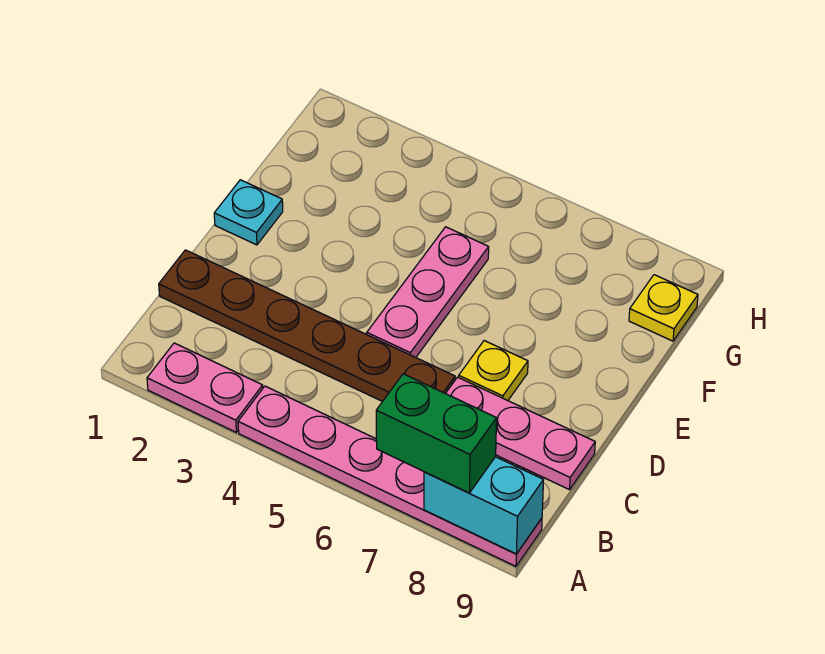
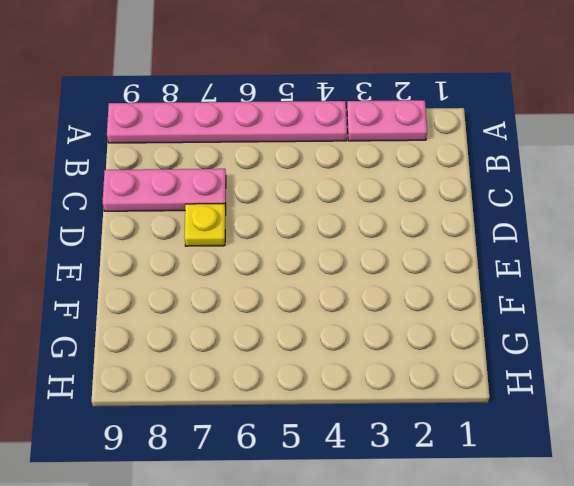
none -> brown 1x6 plate [159,250,455,402]
none -> pink 1x3 plate [367,227,489,357]

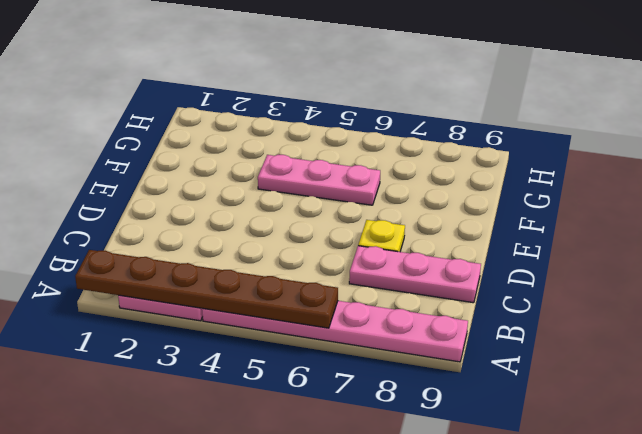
brown 1x6 plate [75,250,338,328] -> brown 1x6 plate moved to [159,250,455,402]
pink 1x3 plate [258,155,380,205] -> pink 1x3 plate turned to [367,227,489,357]
none -> cyan 1x1 plate [214,180,283,245]
none -> yellow 1x1 plate [629,275,698,341]

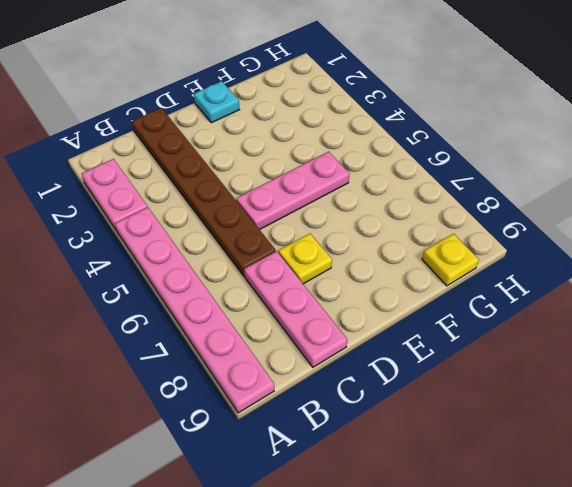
none -> cyan 1x2 brick [424,457,543,554]
none -> green 1x2 brick [376,374,497,493]

